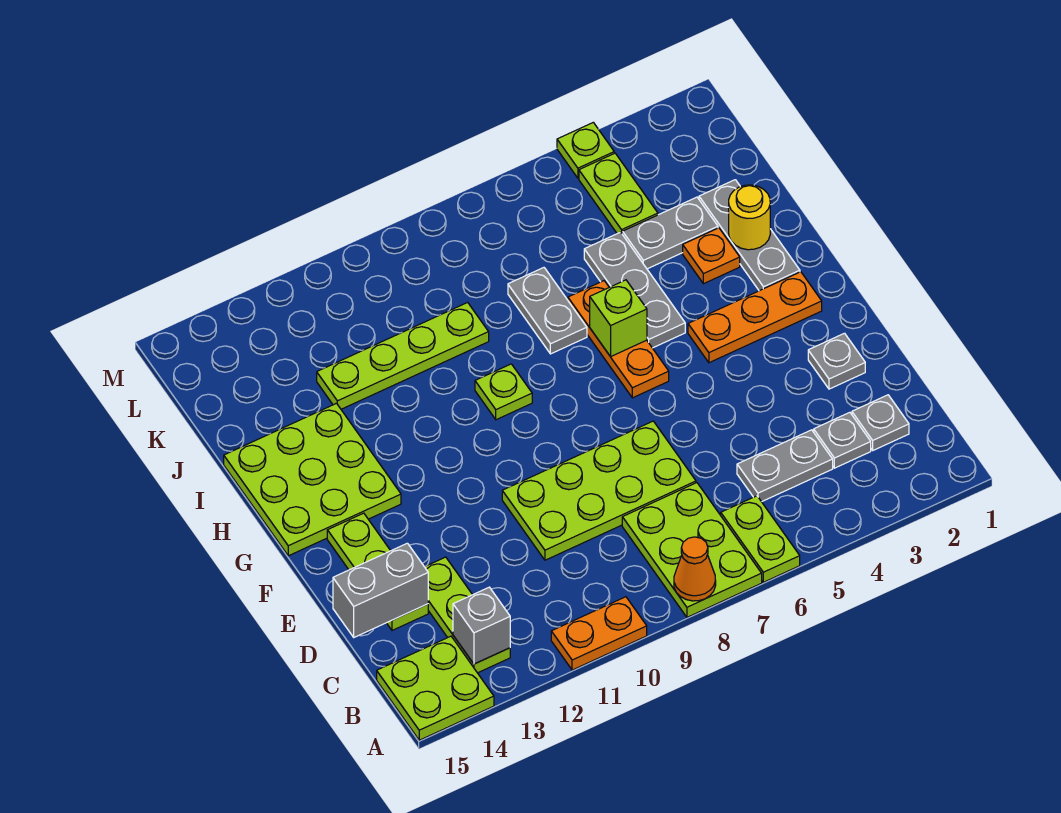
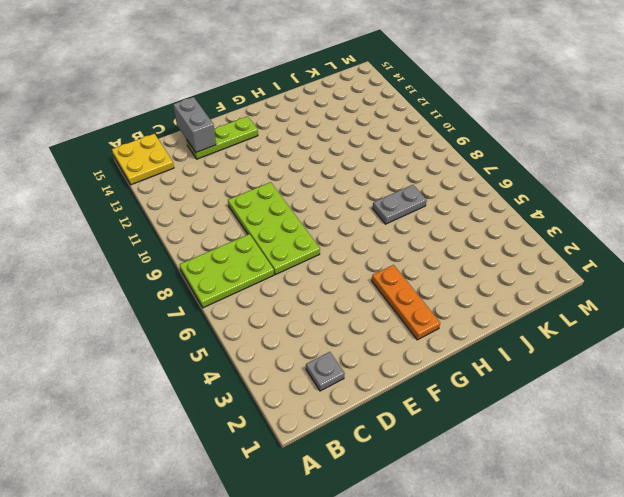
yellow 2x2 plate [112,134,174,185] -> lime 2x2 plate [377,636,494,740]
none -> lime 1x2 plate [721,496,800,582]
none -> orange 1x2 plate [551,597,647,670]
none -> lime 1x3 plate [425,557,510,673]

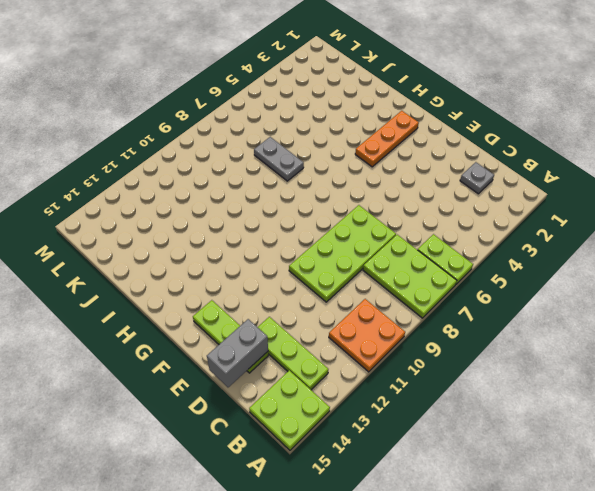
orange 2x2 plate [329,299,405,372] -> orange 1x2 plate [551,597,647,670]
none -> grey 1x1 plate [814,412,871,468]
none -> grey 1x2 plate [737,430,833,502]
none -> grey 1x1 plate [808,333,865,389]

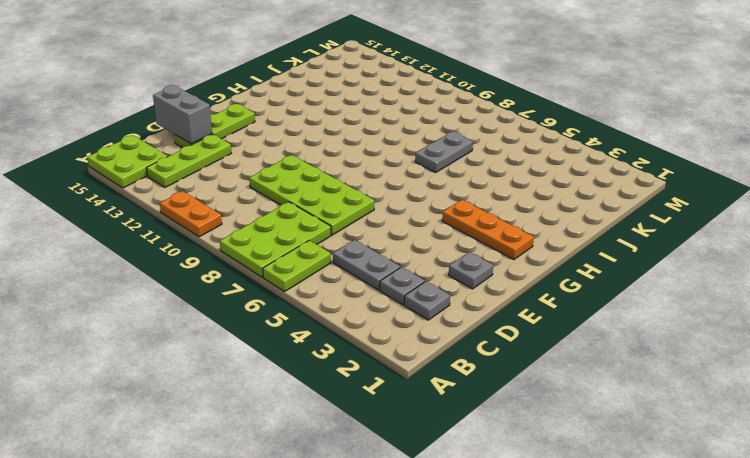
none -> orange 1x3 plate [568,281,669,398]
none -> lime 3x3 plate [224,403,401,556]
none -> grey 1x3 plate [699,180,800,291]

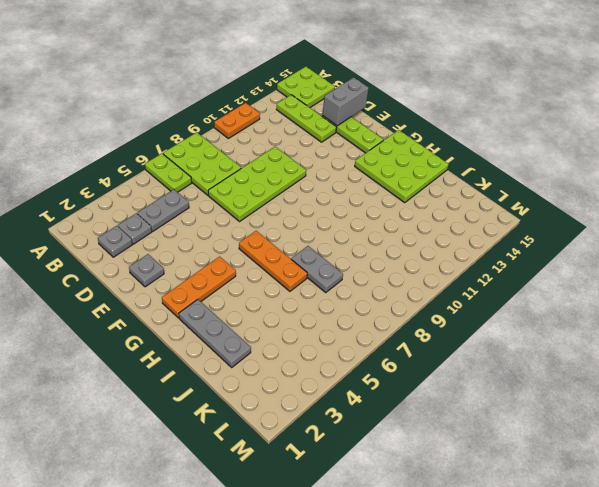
none -> grey 1x3 plate [584,232,685,348]
none -> lime 1x1 plate [475,364,532,420]
none -> orange 1x1 plate [683,228,740,284]

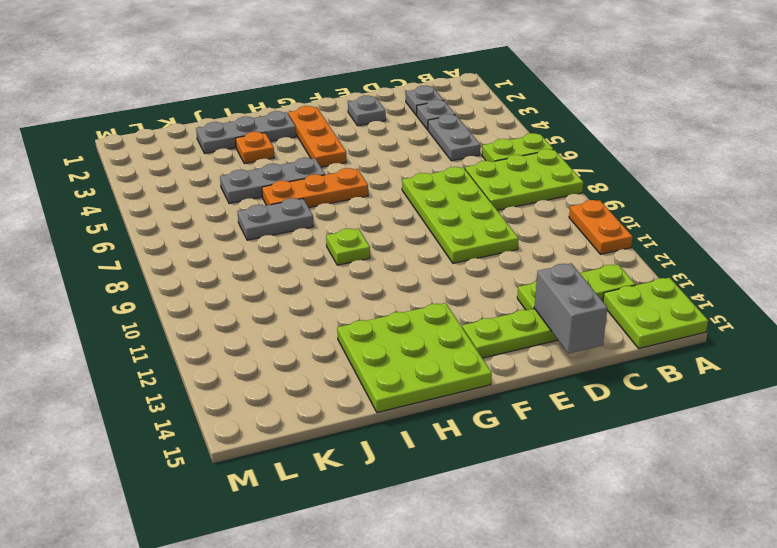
none -> grey 1x2 plate [623,197,718,269]
none -> lime 1x4 plate [317,302,489,409]
none -> lime 1x2 plate [579,153,658,234]

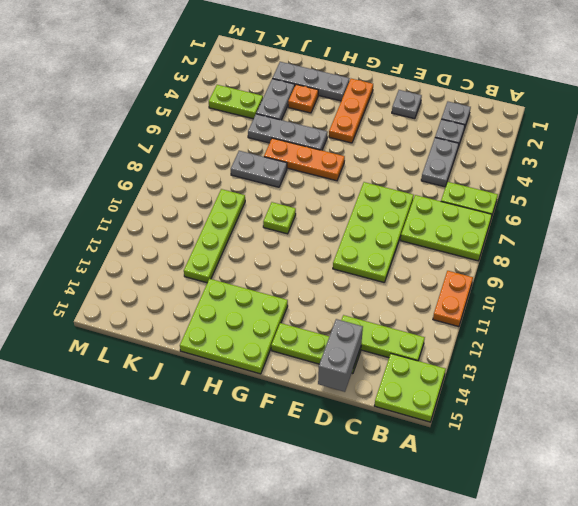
none -> lime 1x1 plate [557,122,614,178]
none -> orange 1x1 cone [674,537,716,601]
none -> grey 1x1 brick [453,587,510,664]

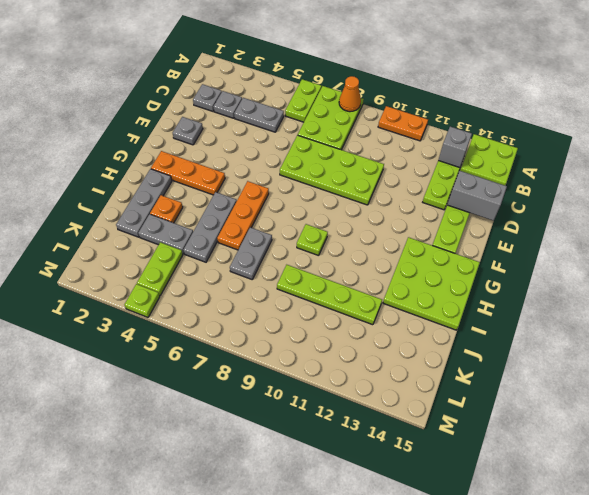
none -> lime 1x1 brick [590,280,647,357]
none -> yellow 1x1 round brick [729,185,770,250]

